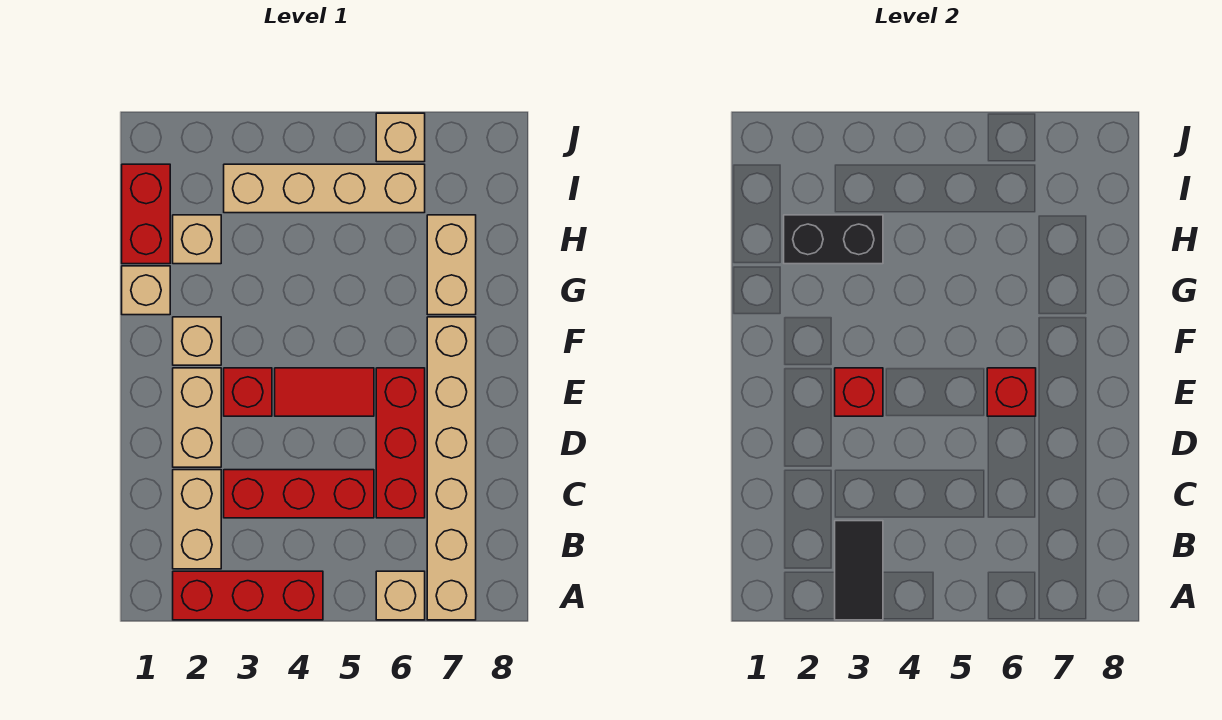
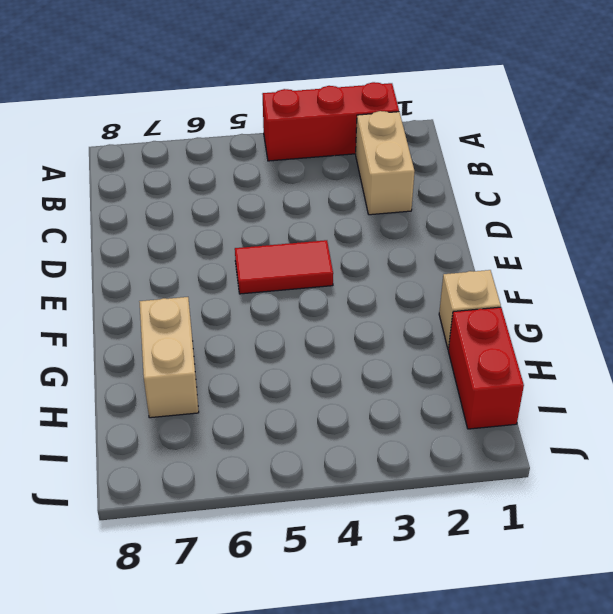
none -> tan 1x1 brick [376,571,425,620]
none -> tan 1x6 brick [427,317,476,620]
none -> red 1x3 brick [224,470,374,518]

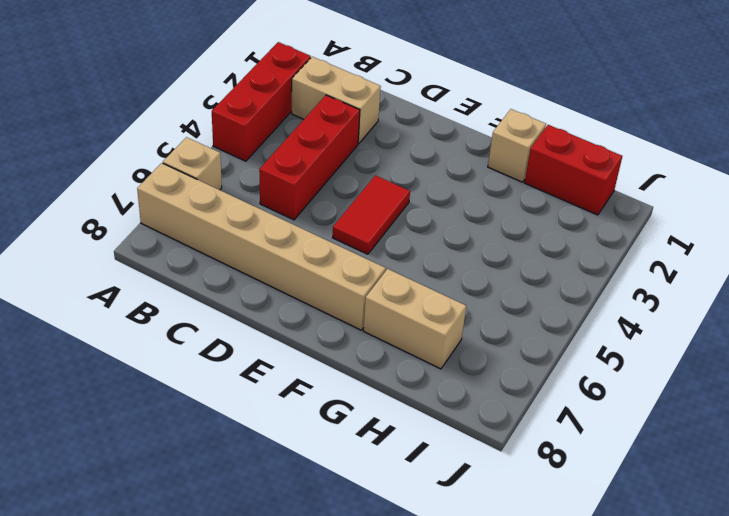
none -> red 1x3 brick [376,368,425,518]
none -> tan 1x2 brick [173,368,221,467]
none -> red 1x1 brick [224,368,272,416]

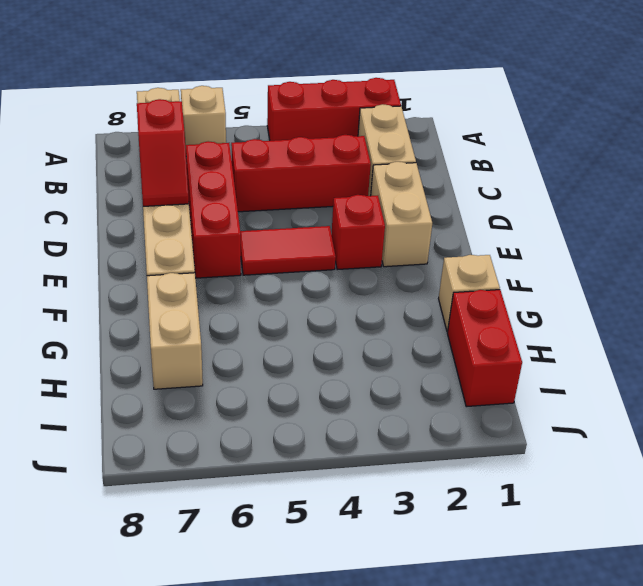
red 1x2 slope [137,99,189,206] -> none
none -> tan 1x1 brick [173,317,221,365]
none -> tan 1x1 brick [173,215,221,264]
none -> tan 1x4 brick [224,164,425,213]

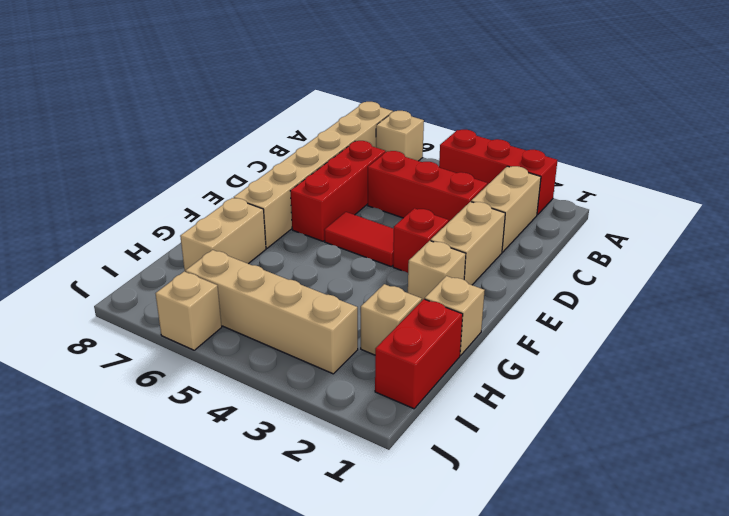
none -> black 1x2 tile [835,521,883,620]
none -> red 1x1 brick [835,368,883,416]
none -> red 1x1 brick [987,368,1036,416]

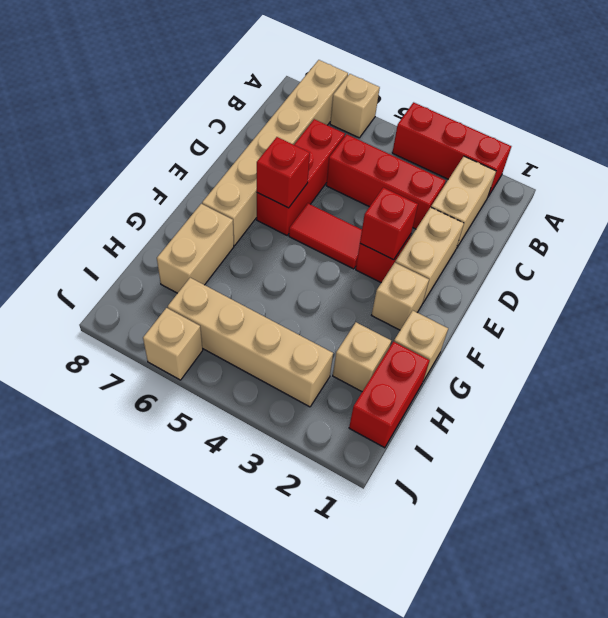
none -> black 1x2 tile [835,521,883,620]
none -> black 1x2 brick [784,215,883,264]

